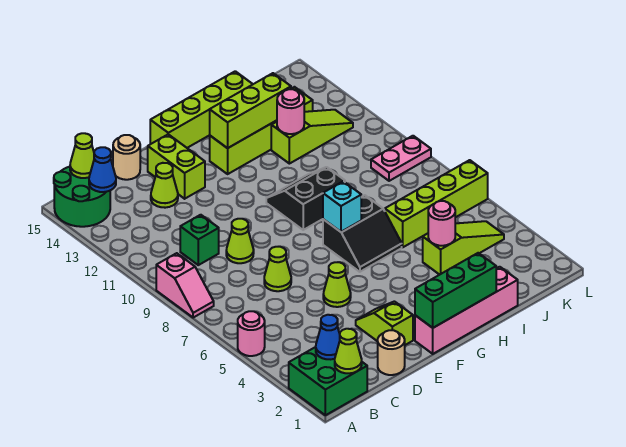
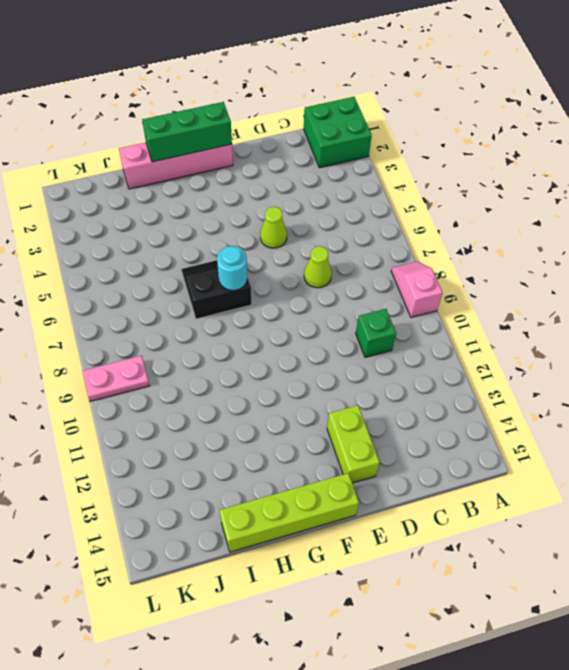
cyan 1x1 round brick [217,246,247,290] -> cyan 1x1 brick [323,181,361,232]
none -> pink 1x1 round brick [238,311,265,356]
none -> green 2x2 round brick [54,167,110,227]
none -> tan 1x1 round brick [378,330,405,375]
none -> lime 1x1 cone [226,219,254,263]

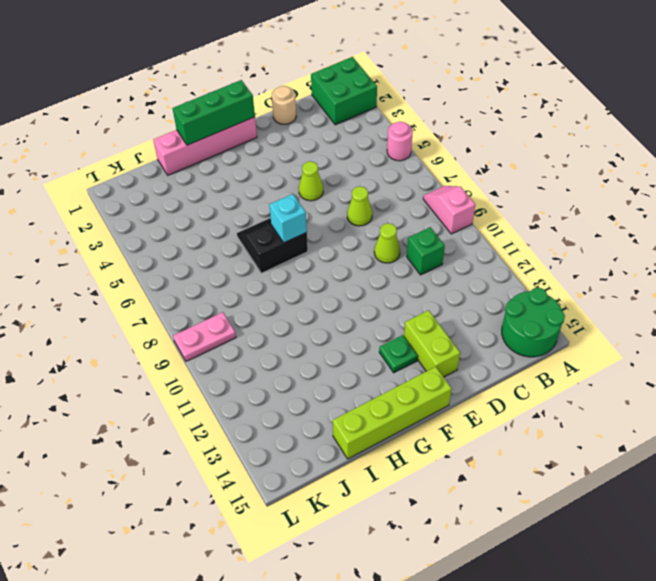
green 1x1 plate [379,335,418,373] -> none
none -> lime 1x1 cone [151,163,178,208]
none -> tan 1x1 round brick [113,135,140,180]
none -> lime 1x2 slope [356,301,413,345]
none -> black 2x2 slope [266,167,345,230]

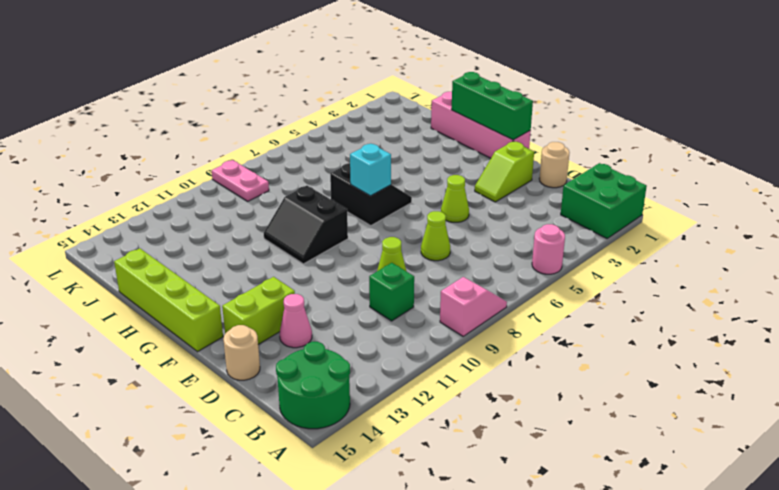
pink 1x1 cone [280,294,312,348] -> lime 1x1 cone [151,163,178,208]
none -> lime 1x4 brick [210,87,313,174]
none -> lime 1x3 slope [423,221,504,275]
none -> lime 1x4 brick [385,160,488,247]
none -> lime 1x3 slope [271,110,353,164]

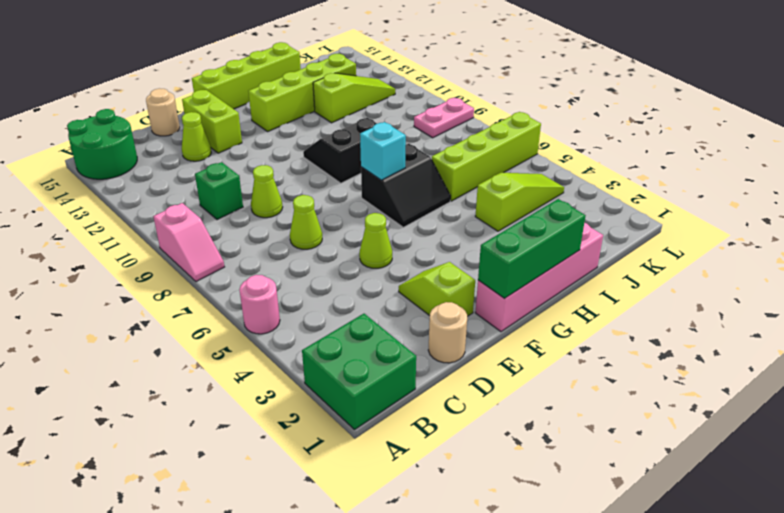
none -> lime 1x1 cone [335,329,362,373]
none -> blue 1x1 cone [316,315,340,359]
none -> blue 1x1 cone [89,147,116,192]
none -> lime 1x1 cone [70,133,94,178]

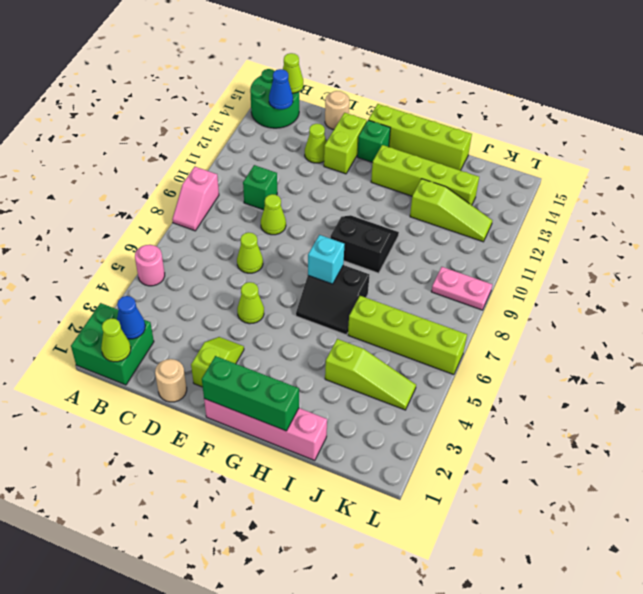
green 1x1 brick [357,120,390,162] -> none
none -> lime 1x3 brick [210,73,291,148]
none -> pink 1x1 round brick [428,201,455,246]
none -> pink 1x1 round brick [277,89,304,134]

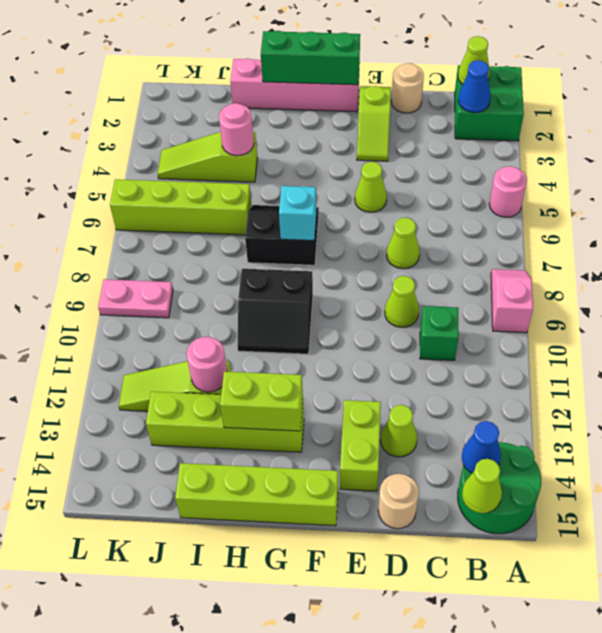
lime 1x2 brick [220,371,303,431] -> lime 1x3 brick [210,73,291,148]

